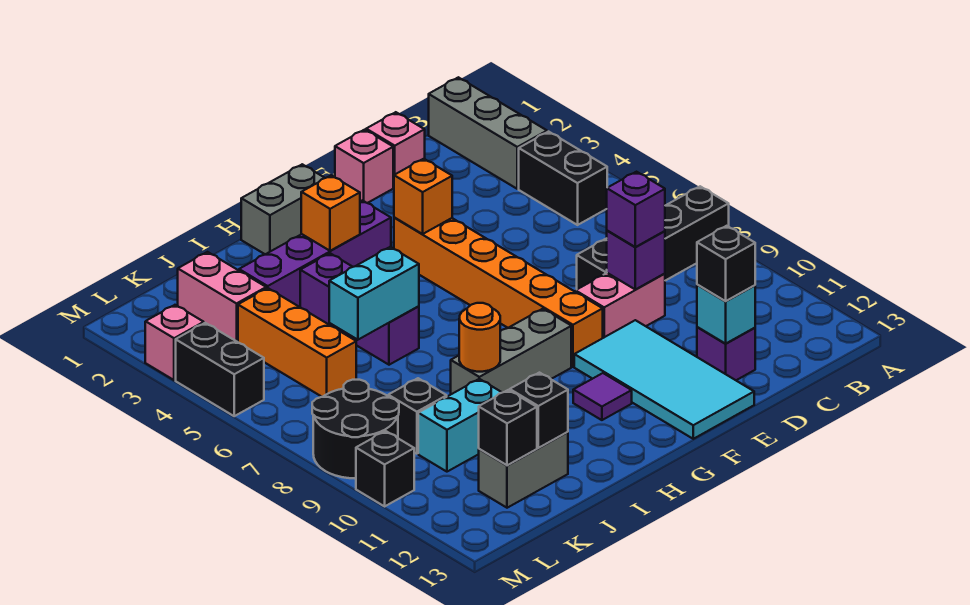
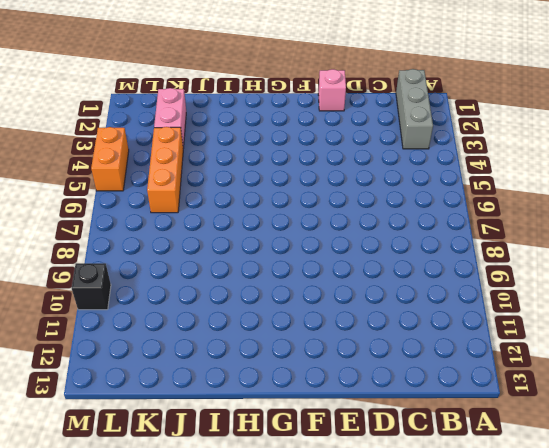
orange 1x2 brick [91,127,129,191] -> black 1x2 brick [176,323,264,416]
none -> black 1x4 brick [577,186,729,289]
none -> black 1x2 brick [519,132,607,225]
none -> pink 1x1 brick [366,112,425,187]
none -> pink 1x2 brick [576,273,665,338]

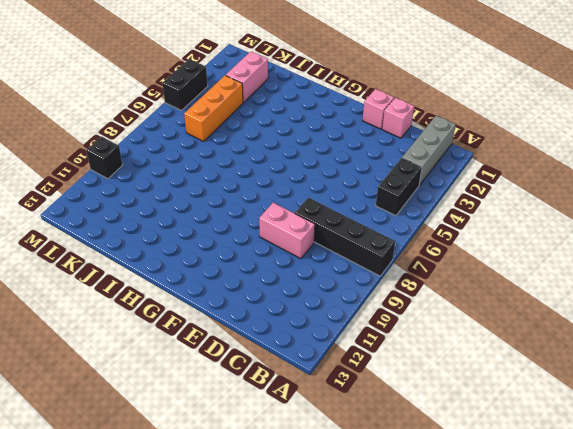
none -> purple 1x1 brick [697,327,755,380]
none -> cyan 2x4 tile [574,320,754,439]
none -> orange 1x6 brick [394,217,603,367]
none -> grey 1x2 brick [241,164,324,254]

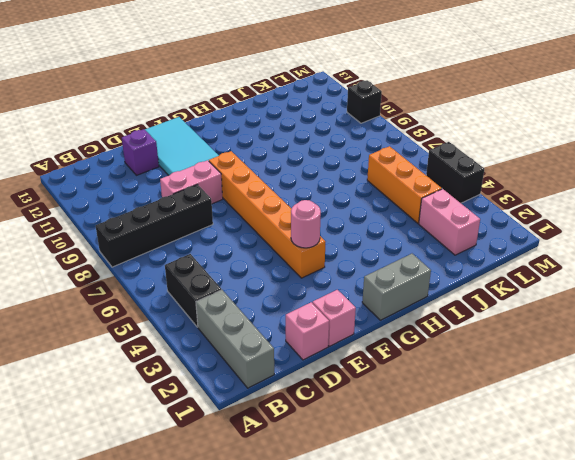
pink 1x1 round brick [291,200,321,248] -> orange 1x1 brick [394,159,452,234]
none -> purple 1x4 brick [239,200,391,307]
none -> grey 1x3 brick [451,309,571,394]
none -> purple 1x1 tile [573,373,632,420]
none -> purple 1x3 brick [300,253,419,365]

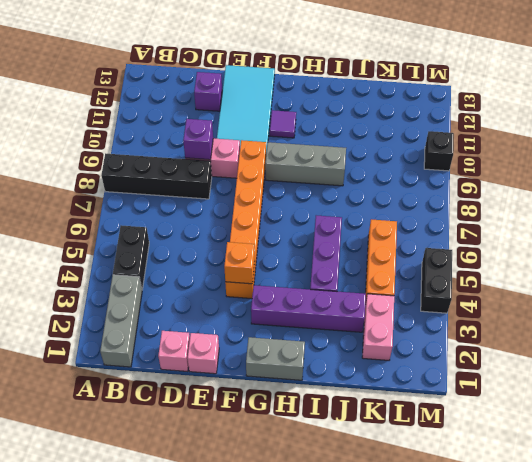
none -> cyan 1x2 brick [418,379,502,472]
none -> grey 1x2 brick [479,432,568,508]
none -> black 1x1 brick [388,378,447,454]
none -> black 2x2 round brick [312,380,399,478]

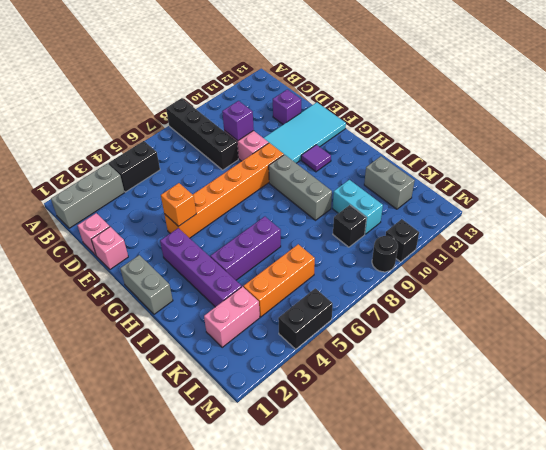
black 1x1 round brick [372,236,398,272] -> black 2x2 round brick [312,380,399,478]
none -> pink 1x1 brick [145,305,204,380]
none -> cyan 1x1 brick [697,285,755,344]
none -> orange 1x1 brick [301,175,360,251]
none -> cyan 1x2 brick [329,247,419,340]

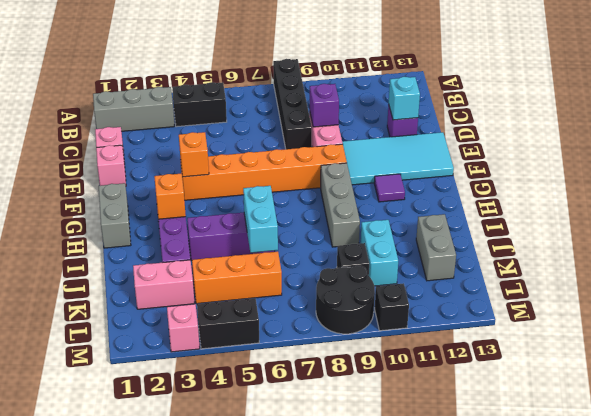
none -> orange 1x1 round brick [459,303,500,372]
none -> black 1x1 brick [510,373,568,448]
none -> black 1x1 brick [479,390,537,466]
none -> purple 1x1 brick [607,172,665,247]

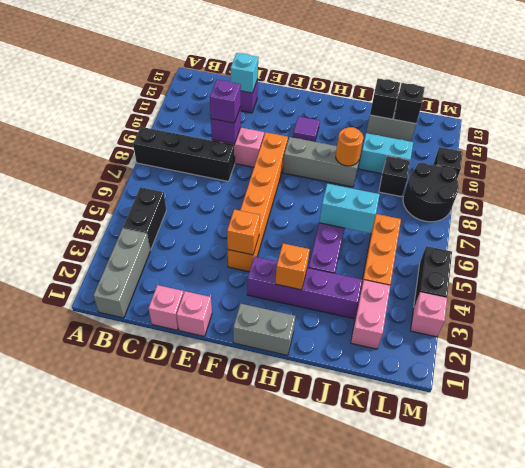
none -> cyan 2x4 tile [574,320,754,439]
none -> black 1x1 brick [697,226,755,301]

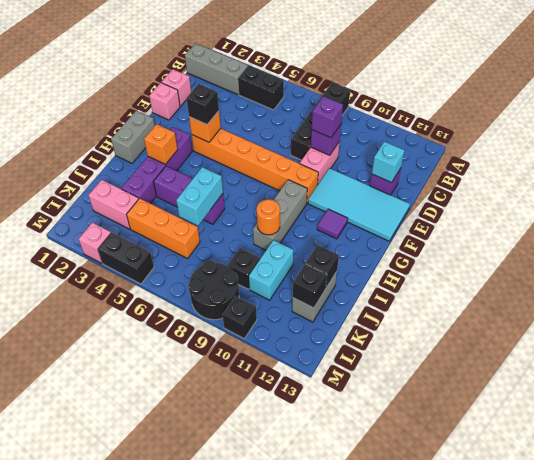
black 1x1 brick [186,84,219,125] -> black 1x1 brick moved to [697,226,755,301]

